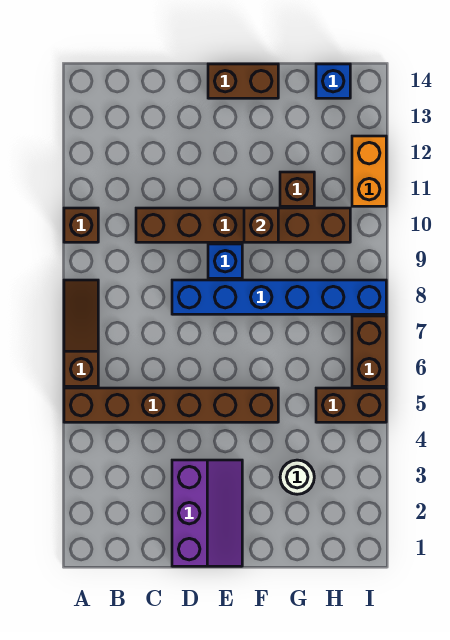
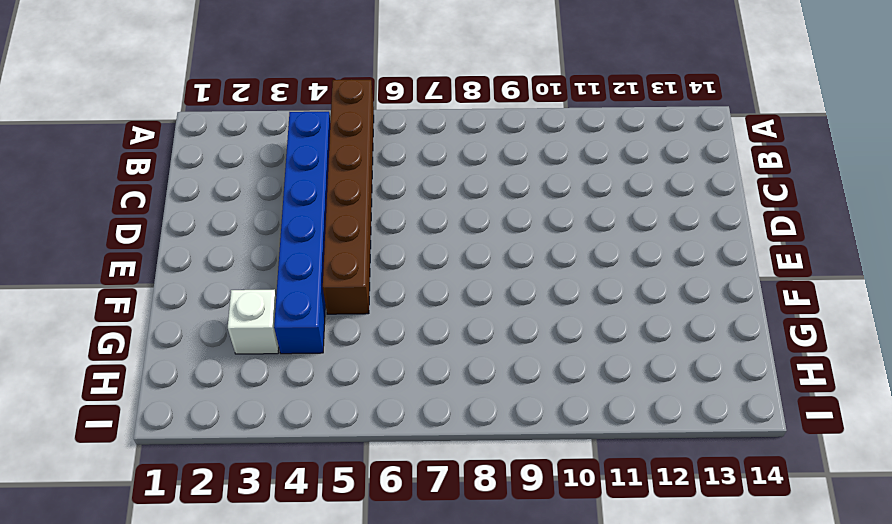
blue 1x6 brick [274,112,330,354] -> blue 1x6 brick moved to [172,280,386,314]
white 1x1 brick [228,290,279,354] -> white 1x1 round brick [280,460,314,494]
none -> brown 1x3 slope [64,280,98,386]
none -> brown 1x1 brick [64,208,98,242]
none -> brown 1x6 brick [136,208,350,242]

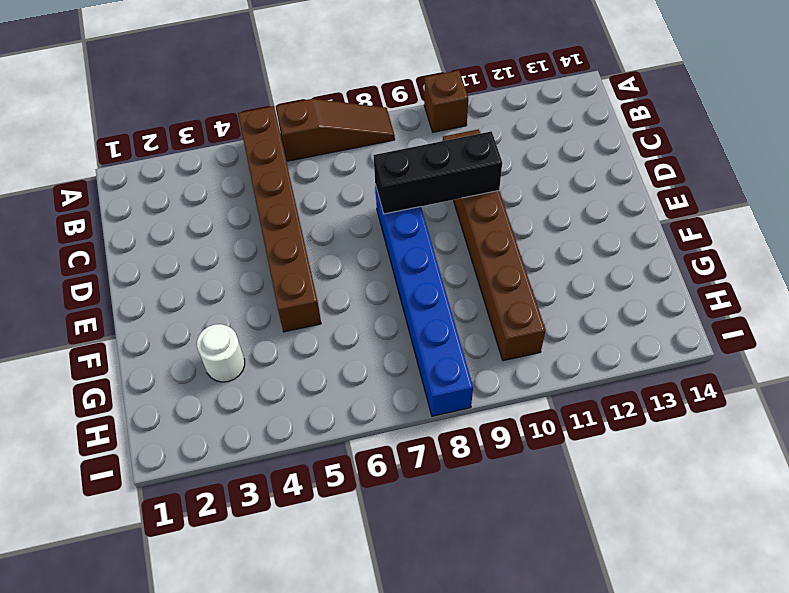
black 1x3 brick [373,131,502,214] -> none
none -> purple 2x3 slope [172,460,242,566]
none -> blue 1x1 brick [208,244,242,278]
none -> brown 1x2 brick [208,64,278,98]

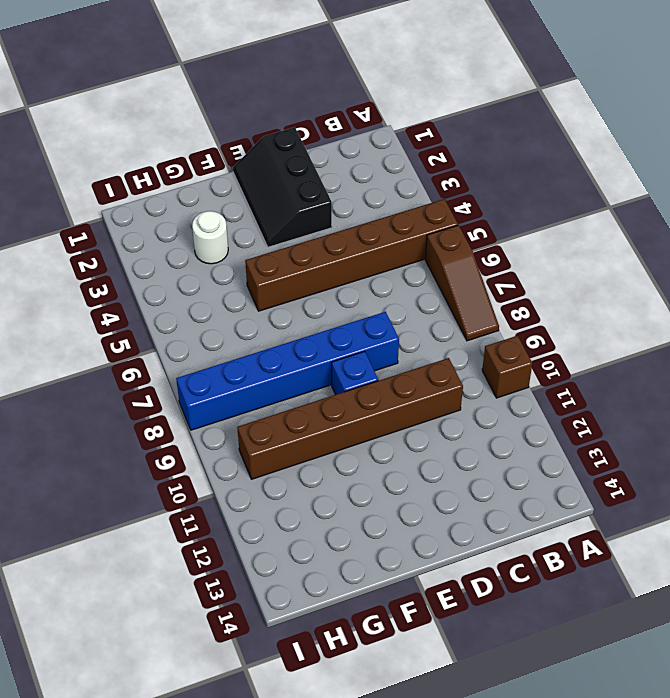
black 2x3 slope [233,127,332,247] -> purple 2x3 slope [172,460,242,566]
none -> brown 1x2 brick [208,64,278,98]
none -> brown 1x1 brick [280,172,314,206]
none -> brown 1x2 brick [316,388,386,422]

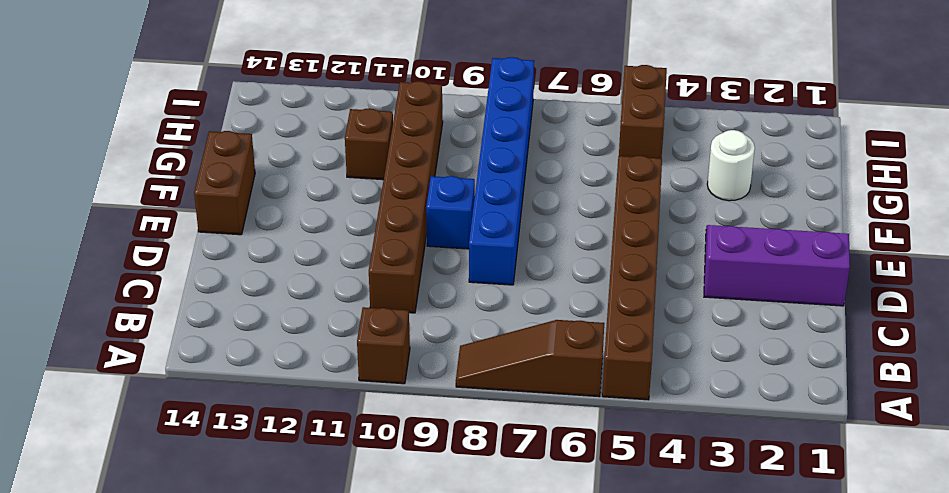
none -> blue 1x1 brick [316,64,350,98]
none -> brown 1x2 brick [352,316,386,386]
none -> orange 1x2 brick [352,136,386,206]

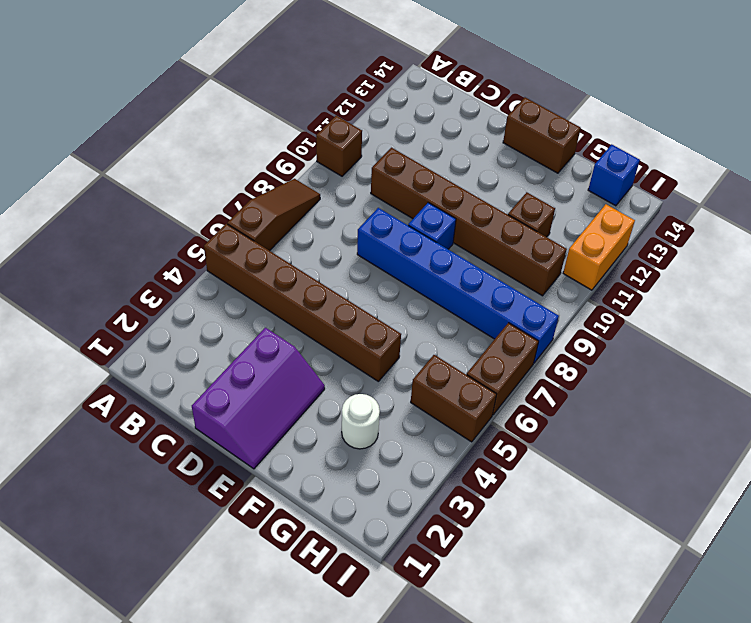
none -> brown 1x1 brick [244,208,278,242]

